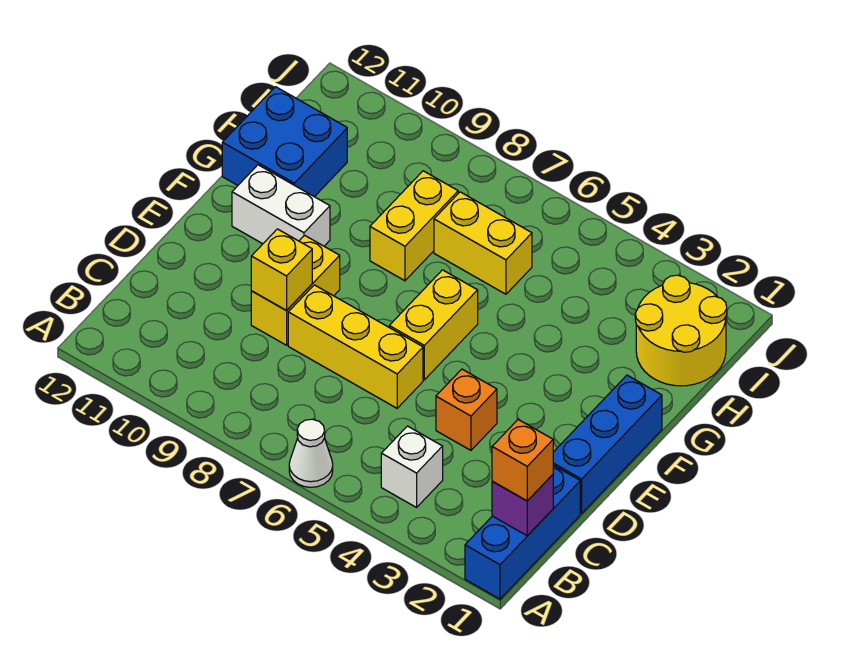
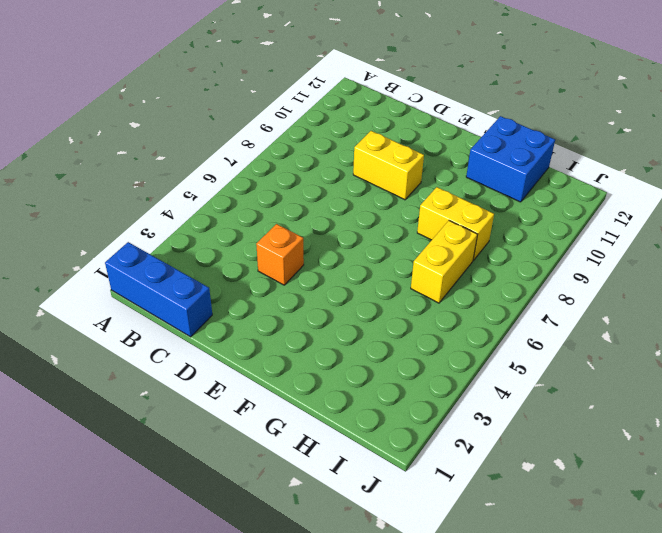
none -> white 1x1 cone [289,419,333,487]
none -> white 1x1 brick [381,426,443,507]
none -> blue 1x3 brick [553,375,662,513]

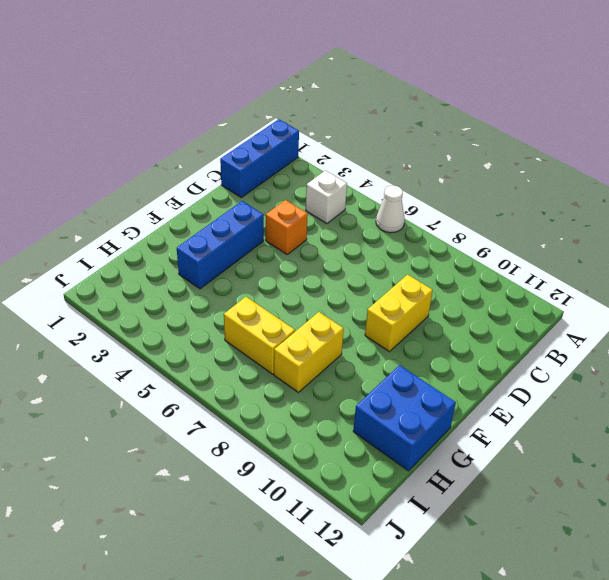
blue 1x3 brick [177,201,264,289] -> blue 1x3 brick moved to [553,375,662,513]
none -> yellow 1x3 brick [288,285,423,408]
none -> yellow 1x2 brick [389,270,478,380]
none -> white 1x2 brick [232,165,330,246]

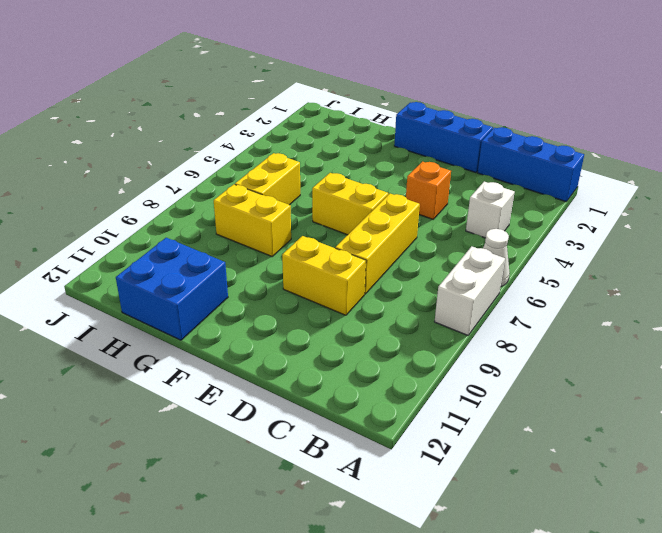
white 1x2 brick [435,246,505,335] -> white 1x2 brick moved to [232,165,330,246]
none -> yellow 2x2 round brick [635,275,727,386]
none -> purple 1x1 brick [492,475,553,536]
none -> yellow 1x1 brick [251,229,312,311]

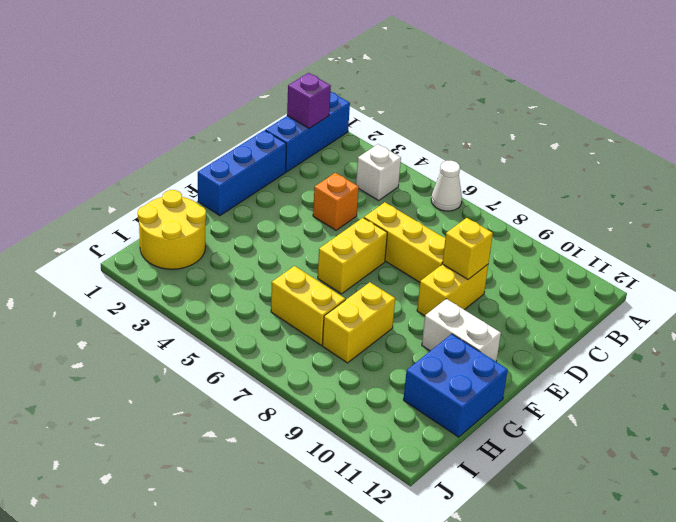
none -> orange 1x1 brick [492,420,553,501]

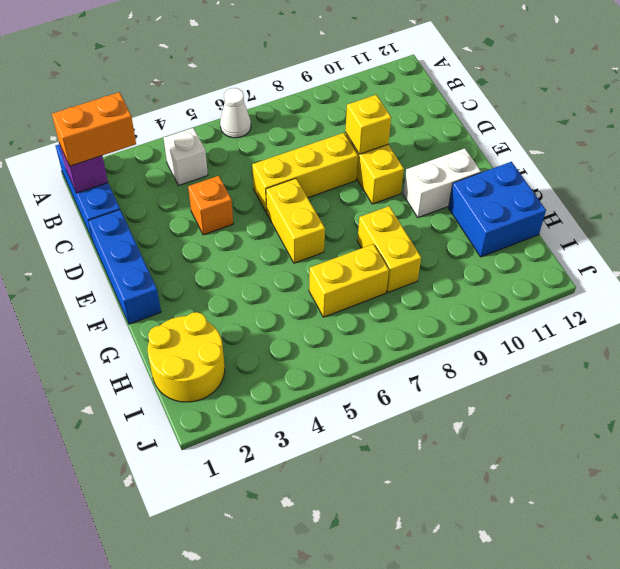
orange 1x2 brick [52,92,136,166] -> orange 1x1 brick [492,420,553,501]

